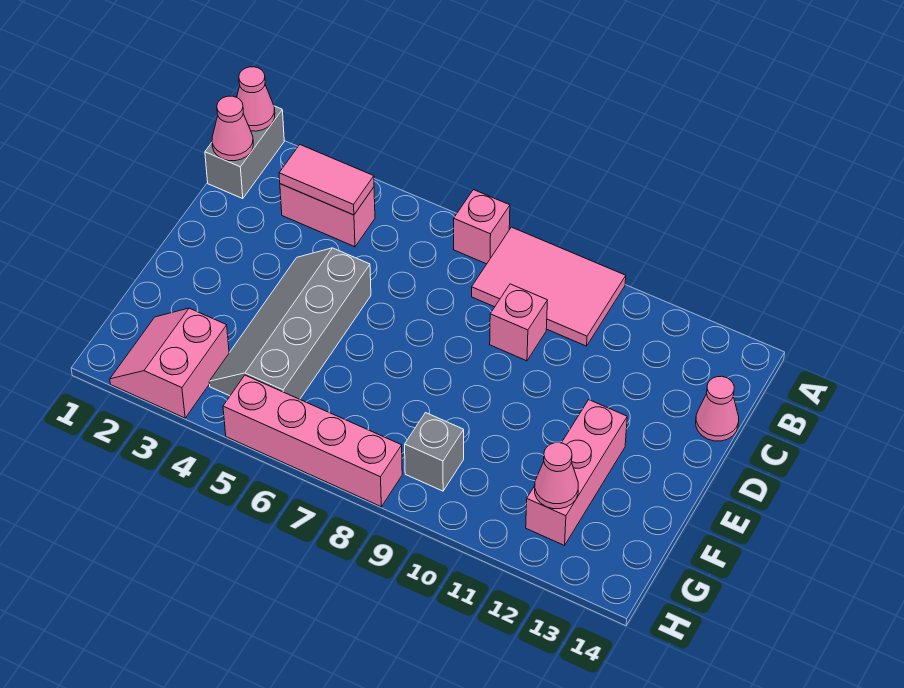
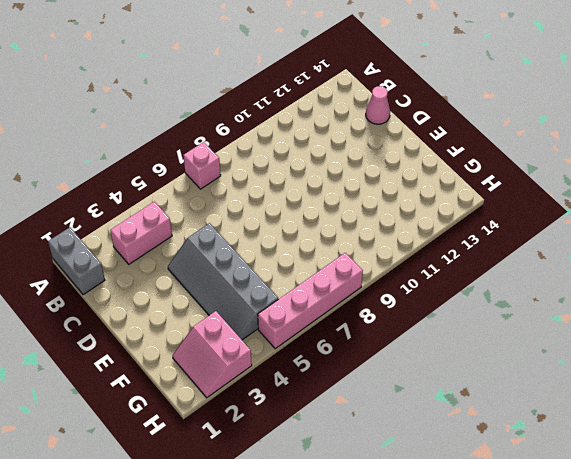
none -> pink 2x3 tile [472,227,626,346]
none -> pink 1x1 brick [490,284,548,361]
none -> pink 1x3 brick [526,400,627,546]

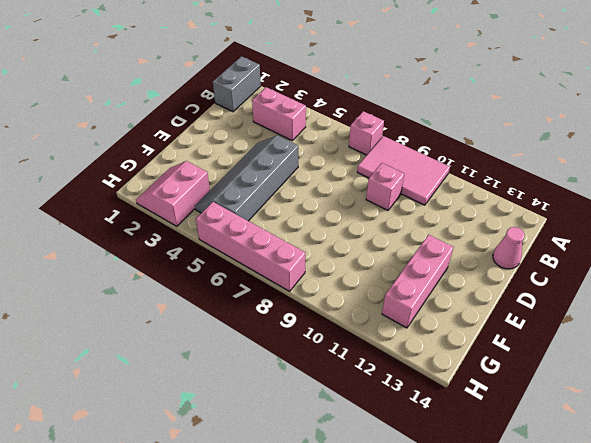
none -> grey 1x1 brick [405,413,464,491]
none -> pink 1x1 cone [237,67,275,131]
none -> pink 1x1 cone [212,96,253,161]

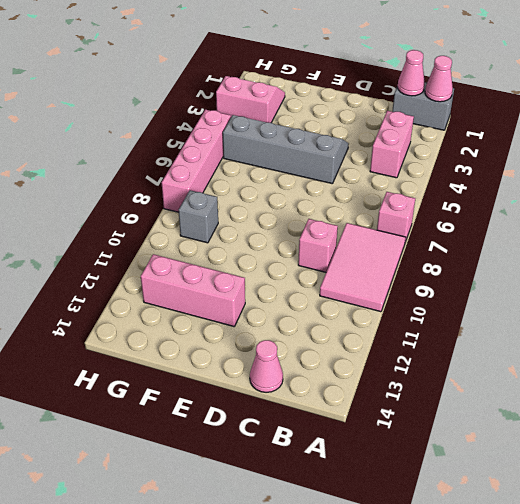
none -> pink 1x2 tile [279,145,374,215]
none -> pink 1x1 cone [535,443,578,509]

